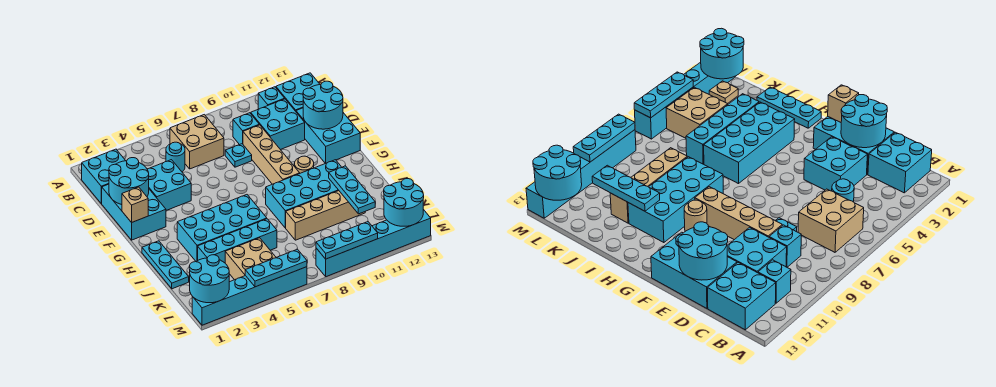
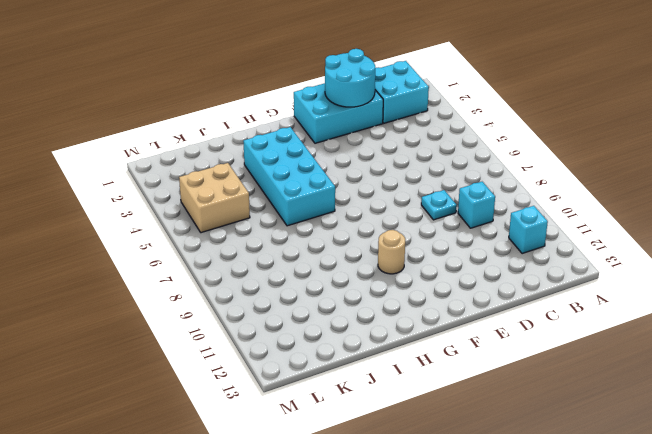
none -> tan 2x2 brick [170,115,224,169]
none -> cyan 2x2 brick [276,73,320,111]
none -> cyan 1x1 round brick [166,142,185,172]
none -> cyan 2x2 brick [251,99,305,150]

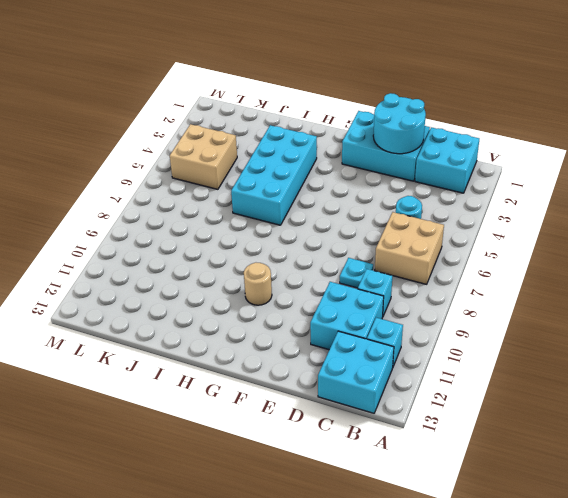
none -> cyan 2x2 brick [147,160,191,210]
none -> tan 1x4 brick [243,125,300,184]
none -> cyan 2x3 brick [296,108,360,163]
none -> cyan 1x3 plate [142,241,189,289]

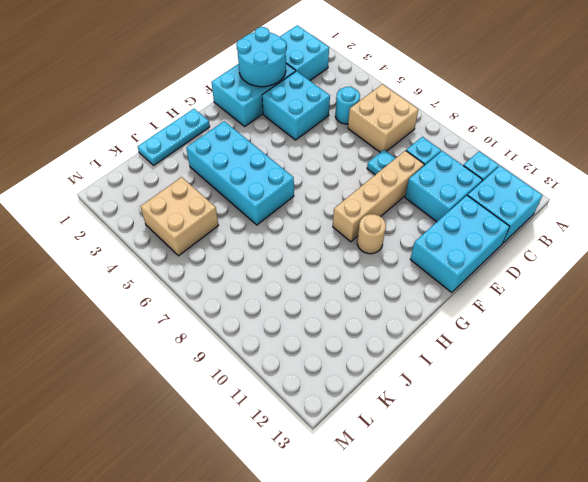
none -> cyan 2x4 brick [266,160,341,228]
none -> cyan 1x4 brick [198,219,277,263]
none -> tan 1x4 brick [286,191,365,240]
none -> tan 1x1 plate [709,81,738,104]

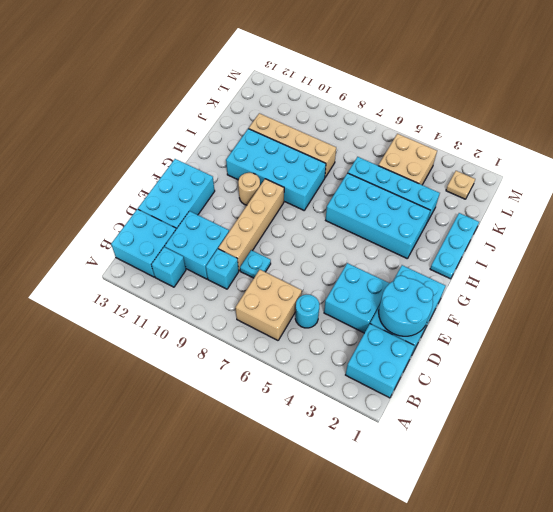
none -> cyan 1x6 brick [192,267,307,325]
none -> cyan 1x6 brick [316,209,431,277]
none -> cyan 2x2 round brick [303,81,343,129]
none -> tan 1x1 brick [122,187,148,223]

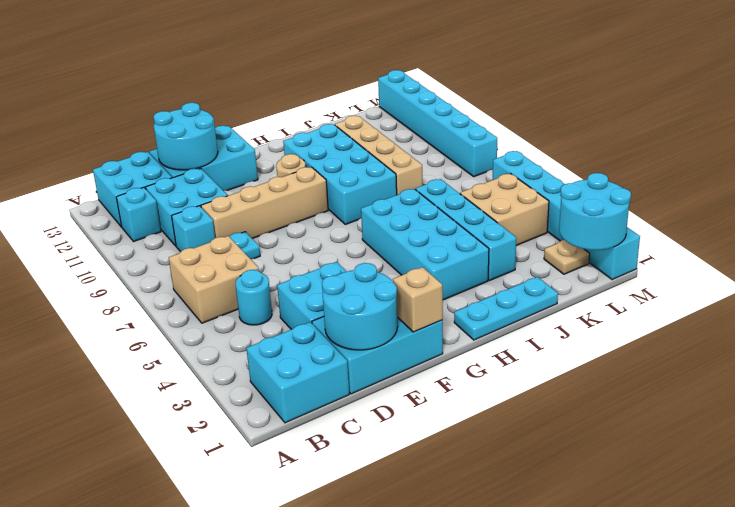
none -> cyan 1x3 plate [329,166,375,214]
none -> cyan 2x2 round brick [384,179,424,226]
none -> cyan 1x3 plate [245,249,307,287]
none -> cyan 1x3 plate [316,222,378,259]

